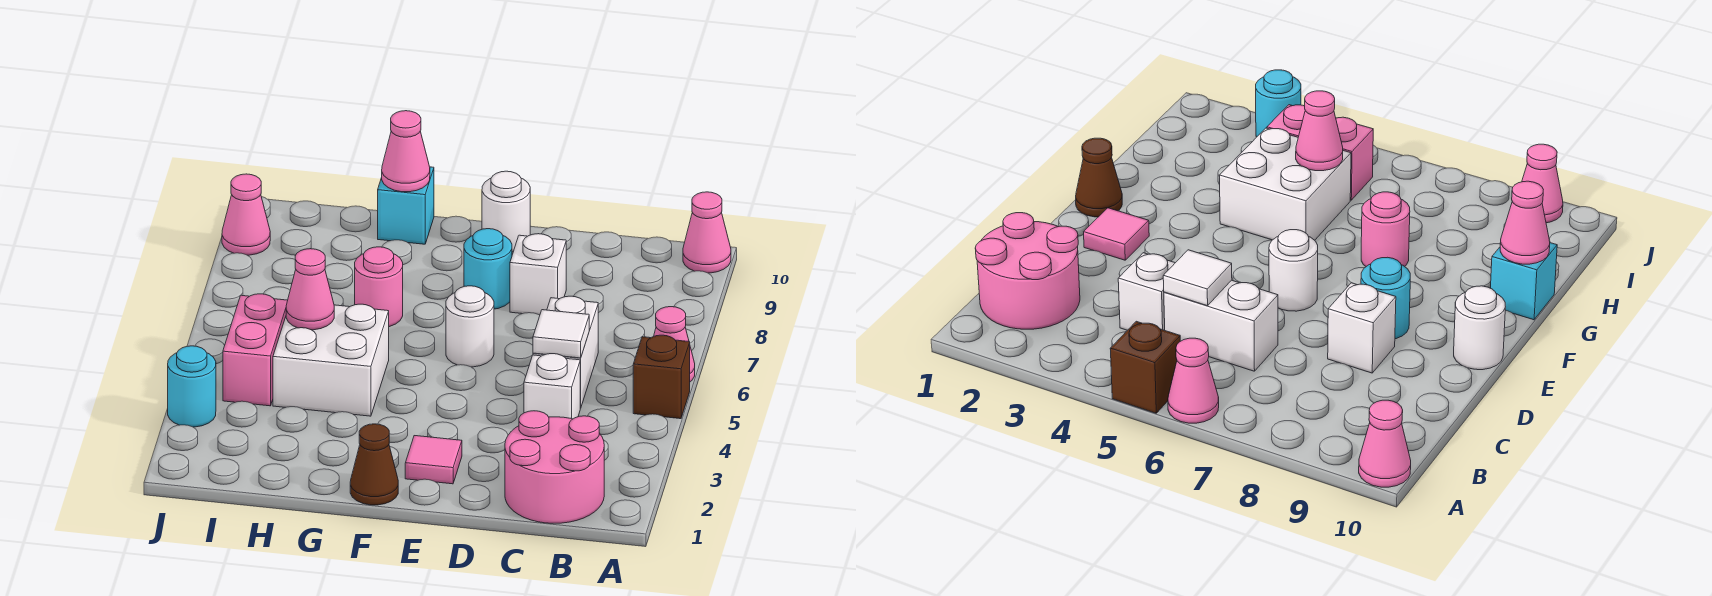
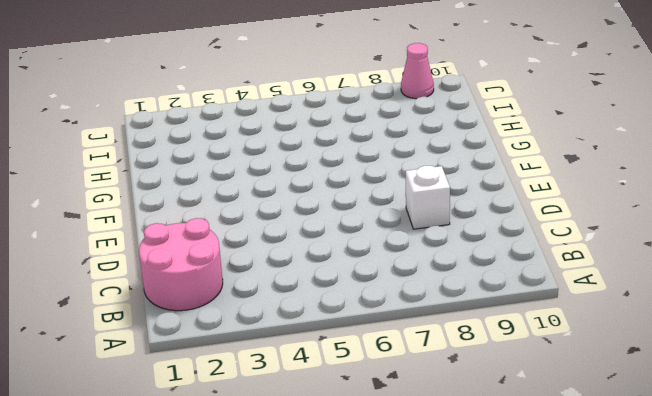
none -> brown 1x1 brick [633,335,690,419]
none -> pink 1x1 cone [654,307,695,382]
none -> pink 1x1 cone [683,192,731,273]

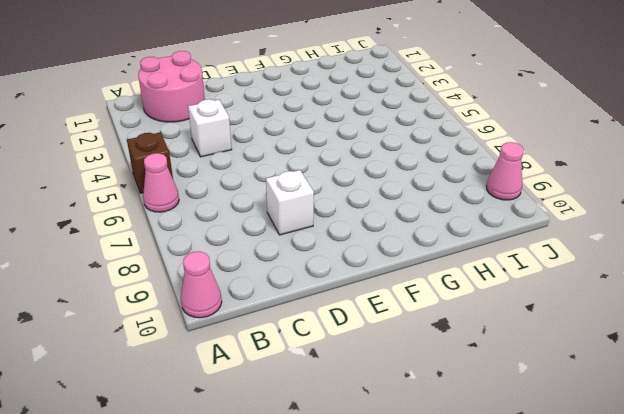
none -> white 1x2 brick [533,296,598,408]
none -> pink 1x1 tile [405,436,462,484]
none -> white 1x1 round brick [446,286,494,367]

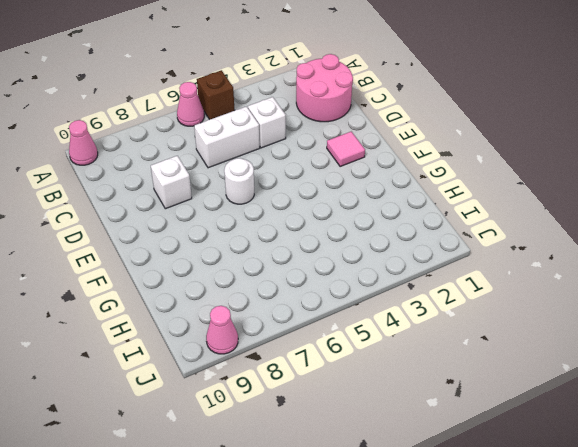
none -> cyan 1x1 round brick [464,229,512,309]
none -> white 1x1 round brick [482,171,530,252]
none -> brown 1x1 cone [350,424,398,505]

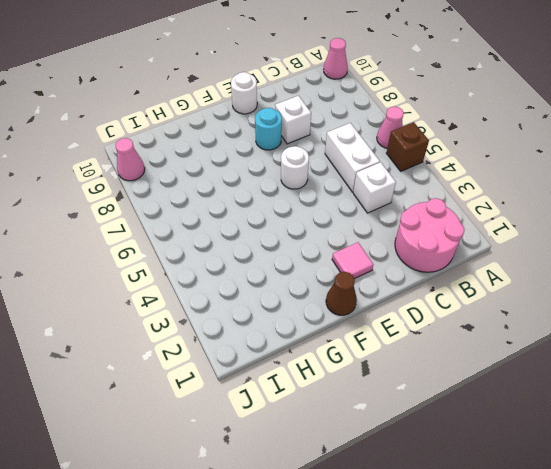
none -> white 2x2 brick [273,304,389,416]
none -> pink 1x1 round brick [355,247,403,327]
none -> cyan 1x1 brick [378,167,434,244]

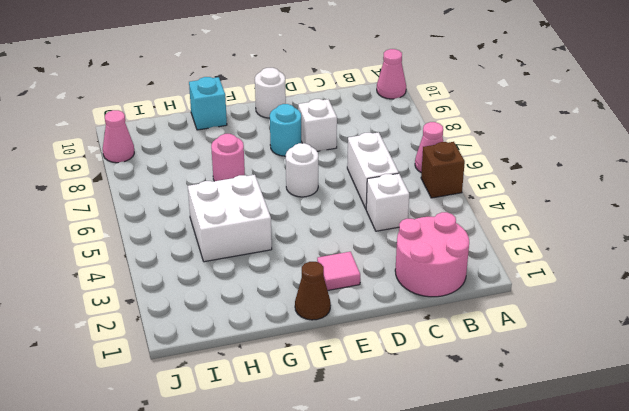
none -> pink 1x2 brick [223,294,288,406]
none -> cyan 1x1 round brick [168,346,216,427]
none -> white 1x1 tile [533,310,589,358]

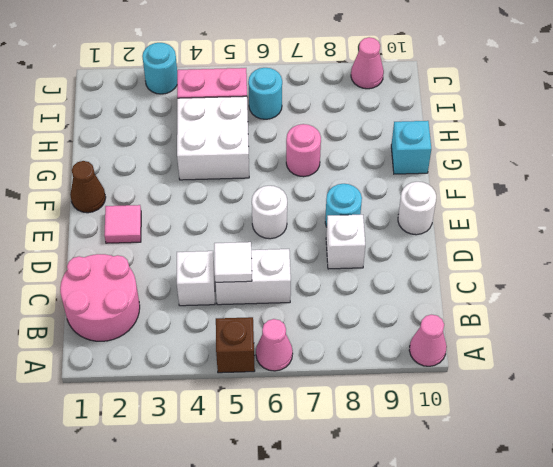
cyan 1x1 round brick [248,68,282,119] -> none
none -> pink 1x1 cone [382,111,430,192]
none -> pink 1x1 cone [286,249,334,330]

